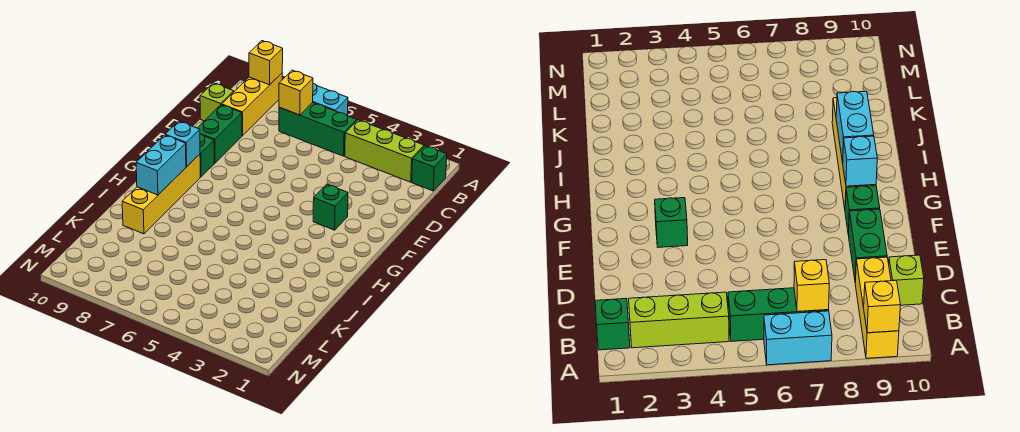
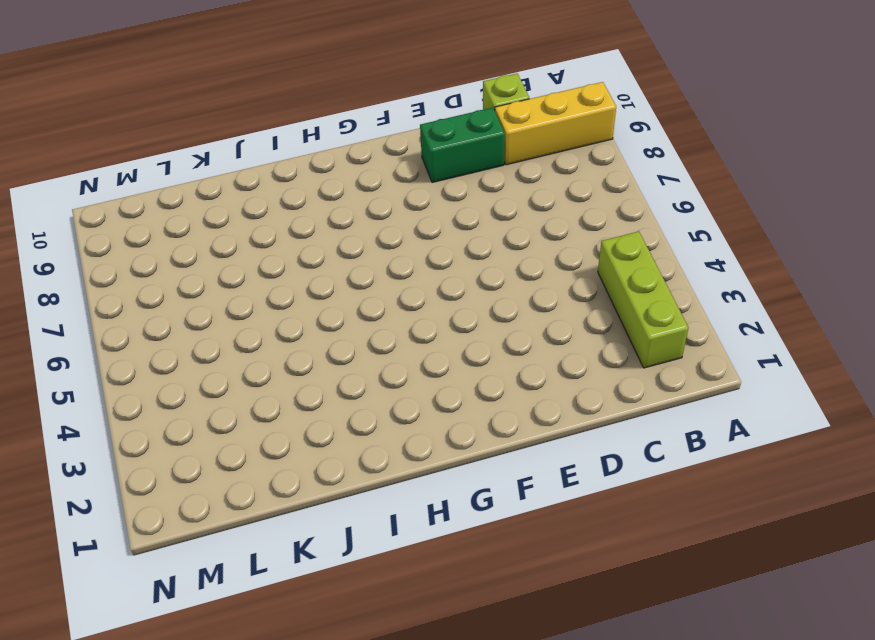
none -> cyan 1x2 brick [313,83,348,116]
none -> green 1x1 brick [412,146,447,191]
none -> green 1x3 brick [279,102,357,156]

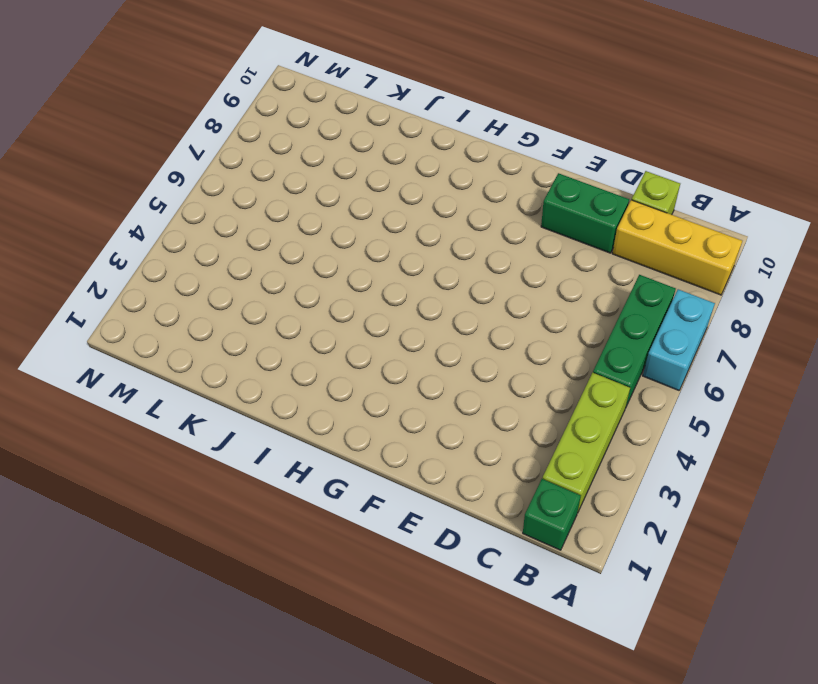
none -> green 1x1 brick [313,184,348,230]
none -> green 1x1 brick [200,134,214,177]
none -> yellow 1x4 brick [122,154,200,234]

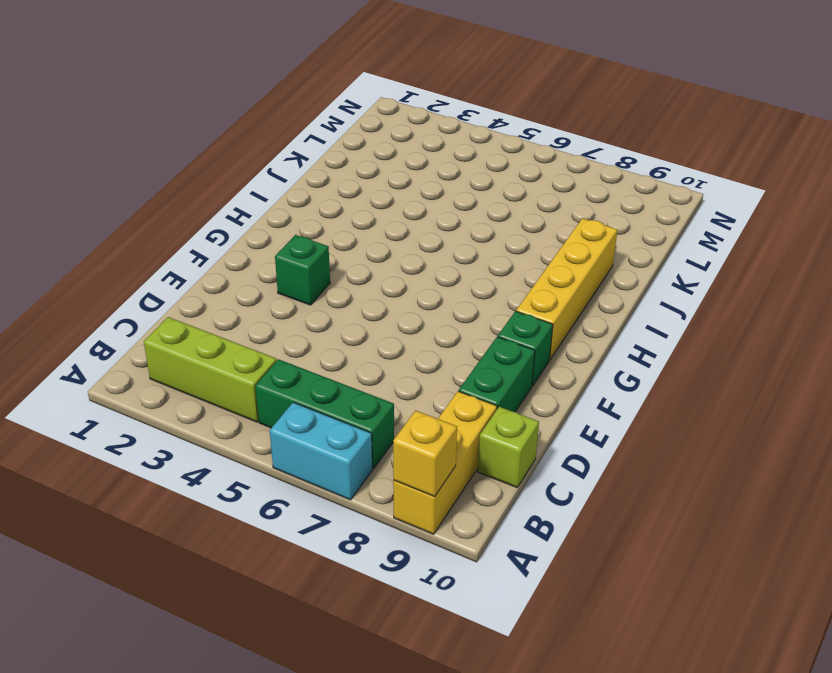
none -> green 1x1 brick [412,146,447,191]
none -> yellow 1x1 brick [279,70,313,115]
none -> cyan 1x1 brick [165,121,200,167]

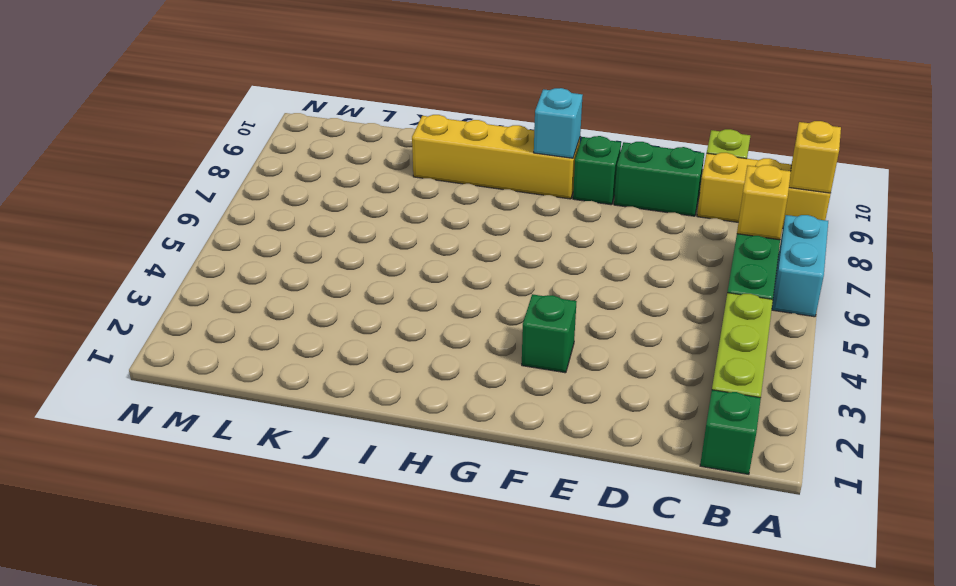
none -> cyan 1x2 brick [136,135,186,195]

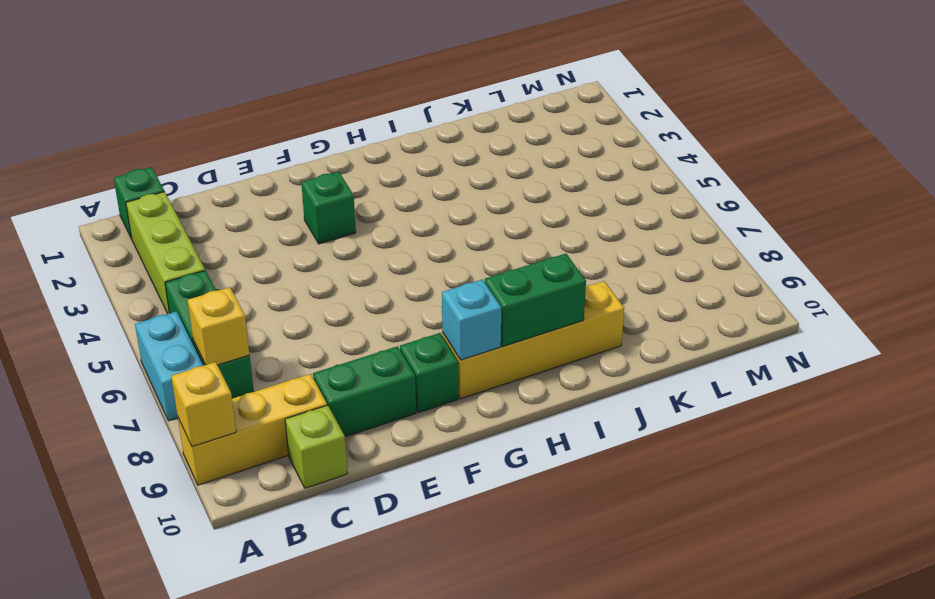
green 1x2 brick [485,254,586,346] -> cyan 1x2 brick [136,135,186,195]

